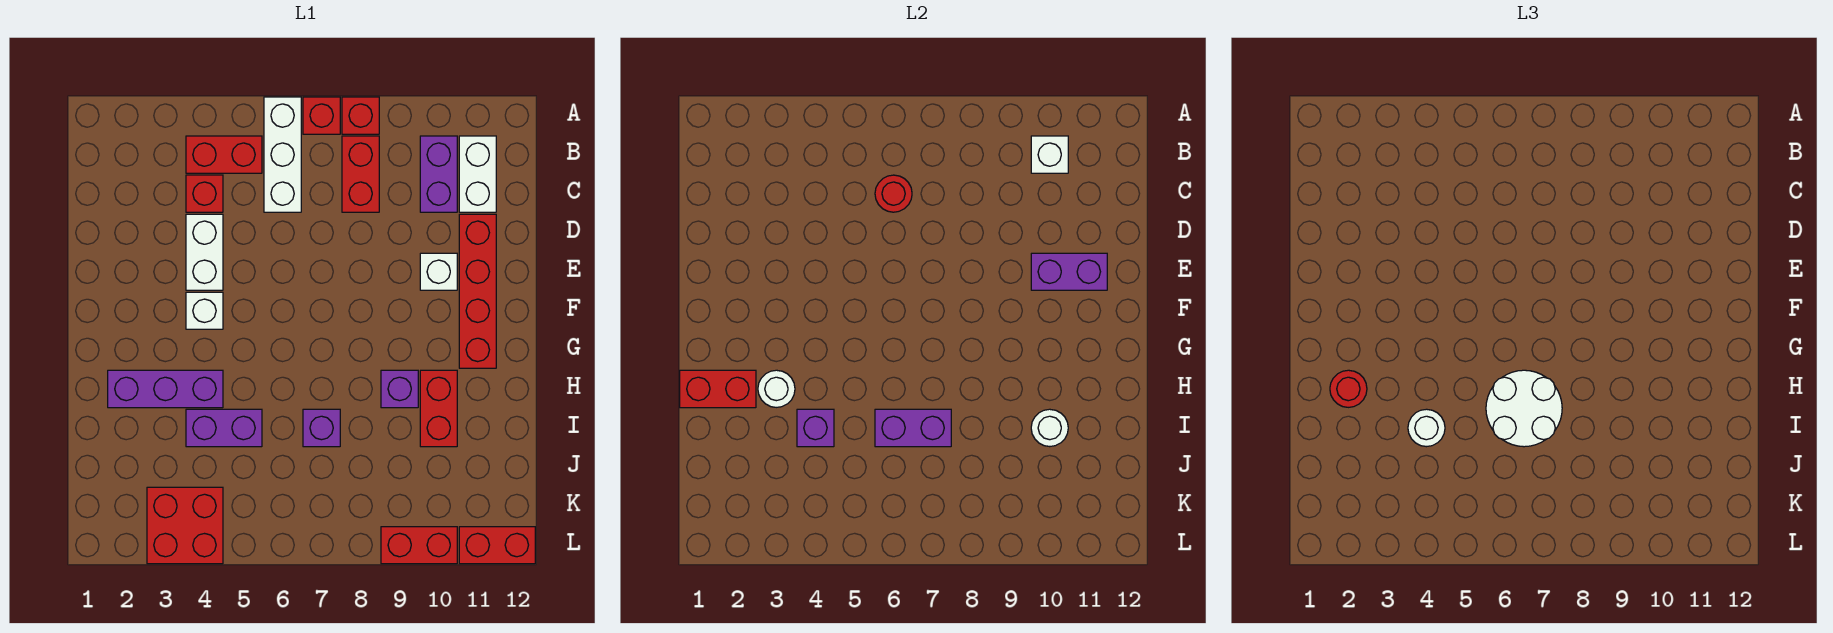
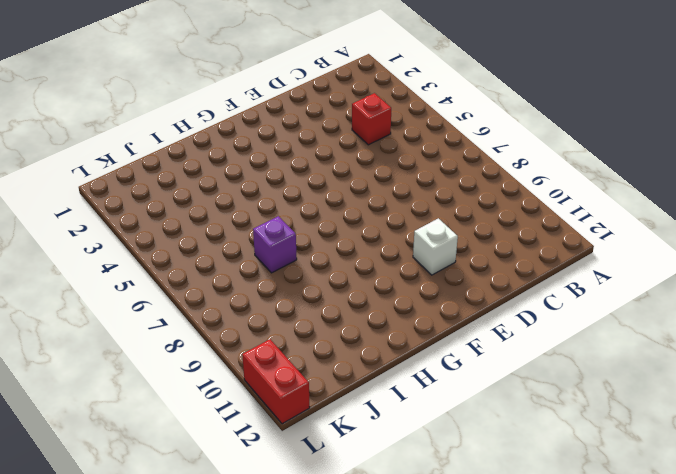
none -> white 1x3 brick [264,97,301,212]
none -> red 1x1 brick [303,97,340,134]
none -> red 1x1 brick [342,97,379,134]
none -> red 1x2 brick [186,136,262,173]

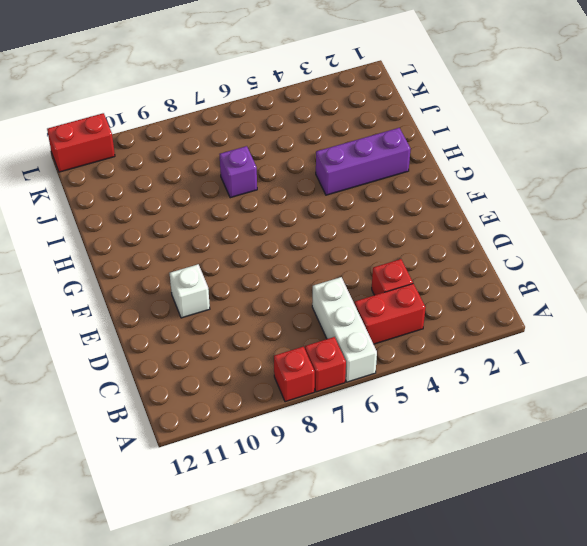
none -> red 1x2 brick [342,136,379,212]
none -> purple 1x2 brick [420,136,457,212]
none -> white 1x2 brick [459,136,496,212]
none -> white 1x2 brick [186,214,223,290]

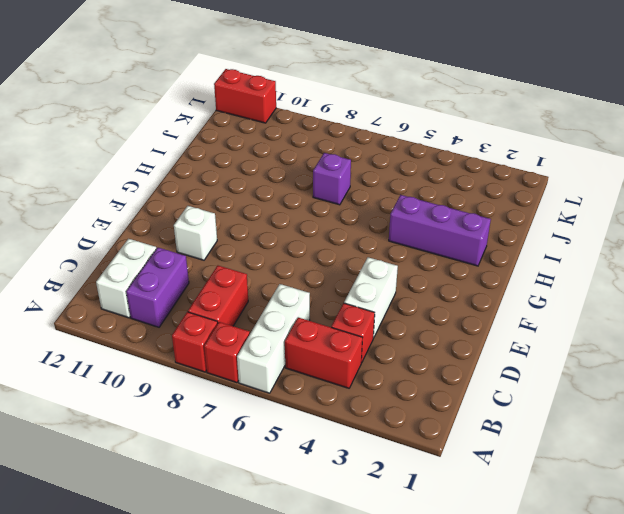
none -> red 1x4 brick [459,214,496,368]
none -> white 1x1 brick [186,292,223,329]
none -> purple 1x1 brick [381,370,418,408]
none -> red 1x2 brick [420,370,457,447]

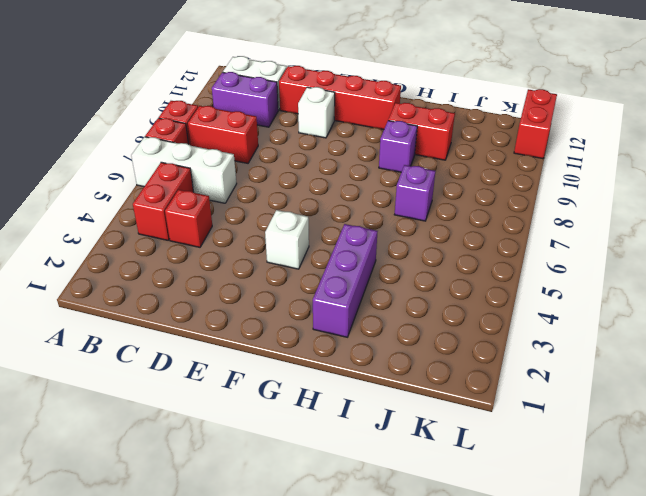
none -> white 1x2 brick [186,214,223,290]
none -> purple 1x2 brick [186,409,262,447]
none -> red 2x2 brick [147,487,223,564]
none -> red 1x2 brick [381,527,457,564]

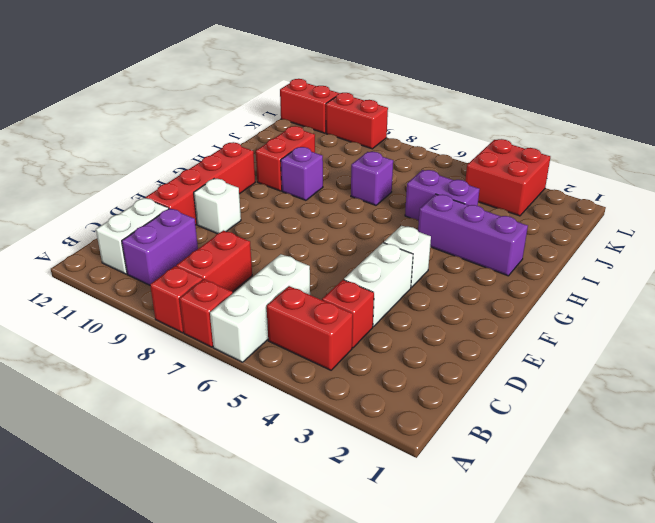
none -> white 1x1 brick [1031,136,1068,173]
none -> red 1x1 round brick [875,175,912,212]
none -> purple 1x2 brick [1031,253,1107,290]
none -> red 1x2 brick [680,370,756,408]

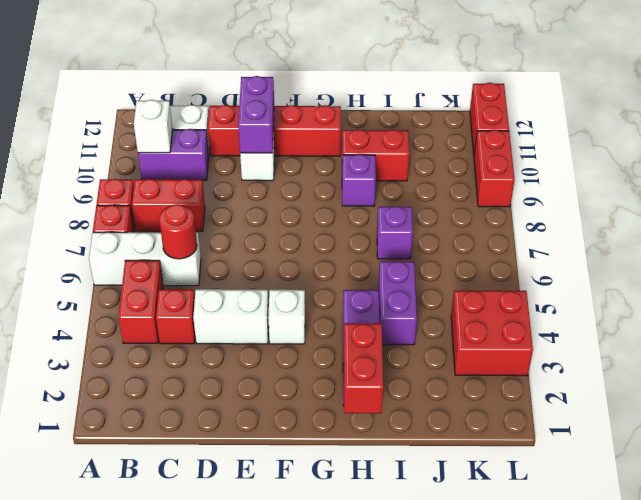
none -> white 1x1 round brick [758,370,795,407]
none -> purple 1x1 brick [797,409,834,447]
none -> purple 1x2 brick [875,409,951,447]
none -> white 1x1 round brick [1031,409,1068,447]

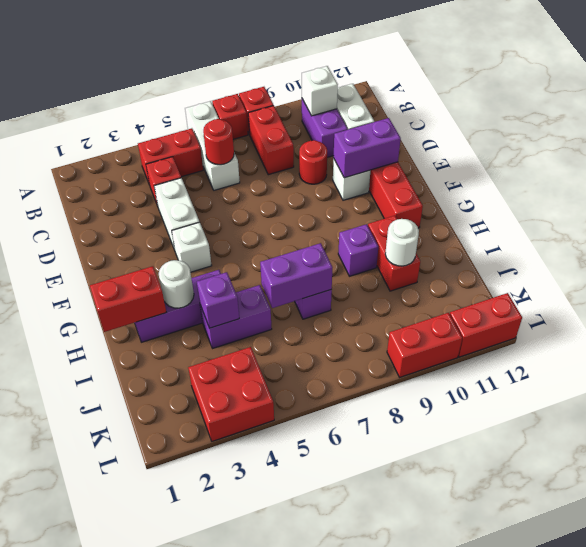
red 1x1 round brick [299,140,327,184] -> red 1x1 round brick moved to [1330,370,1367,407]
none -> white 2x2 round brick [1486,370,1562,447]
none -> white 1x1 round brick [1408,409,1445,447]

